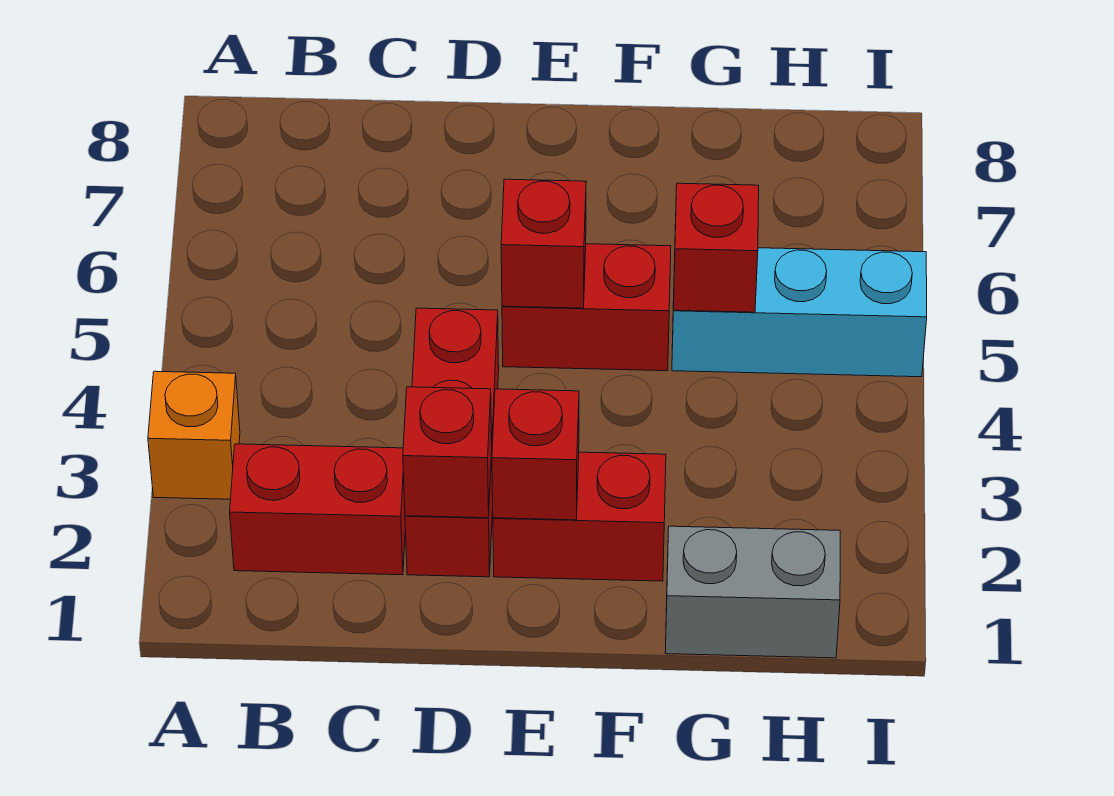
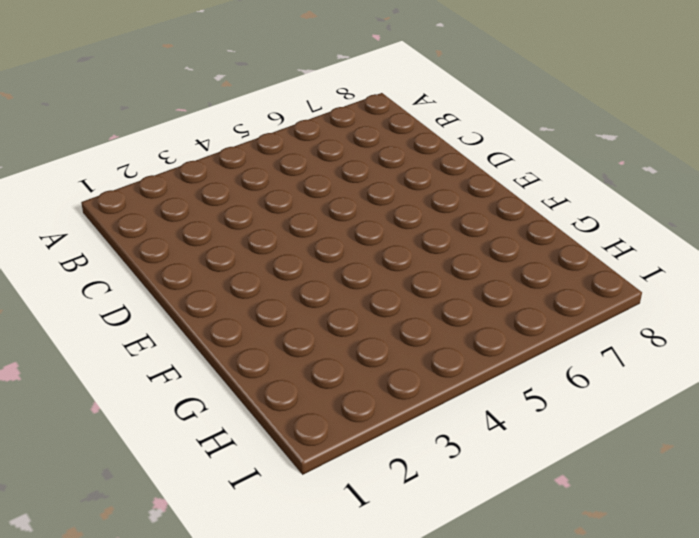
none -> orange 1x1 brick [148,371,240,499]
none -> red 1x2 brick [230,444,405,575]

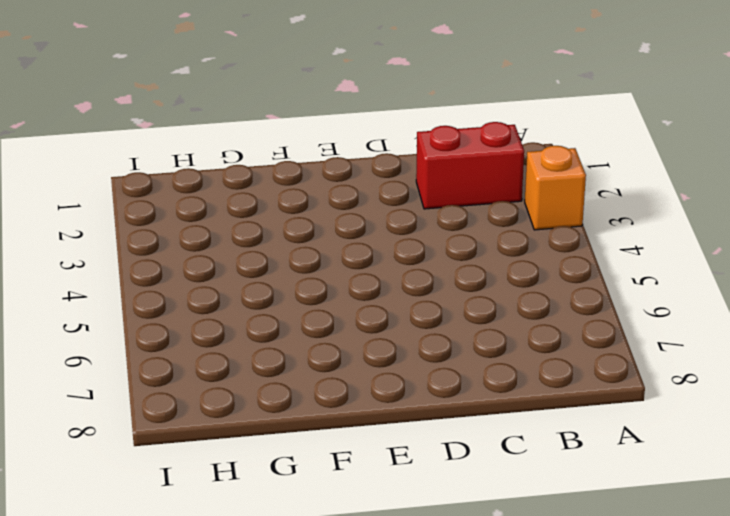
none -> red 1x3 brick [405,308,499,577]
none -> red 1x2 brick [493,452,666,581]

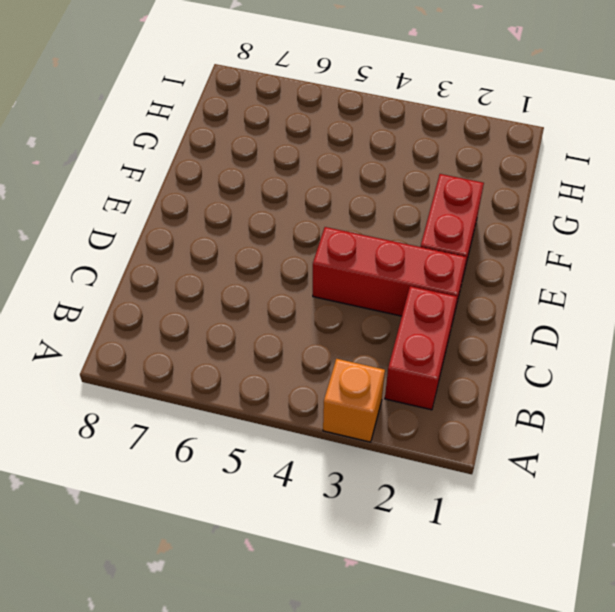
none -> red 1x2 brick [502,244,671,371]
none -> grey 1x2 brick [665,526,840,658]

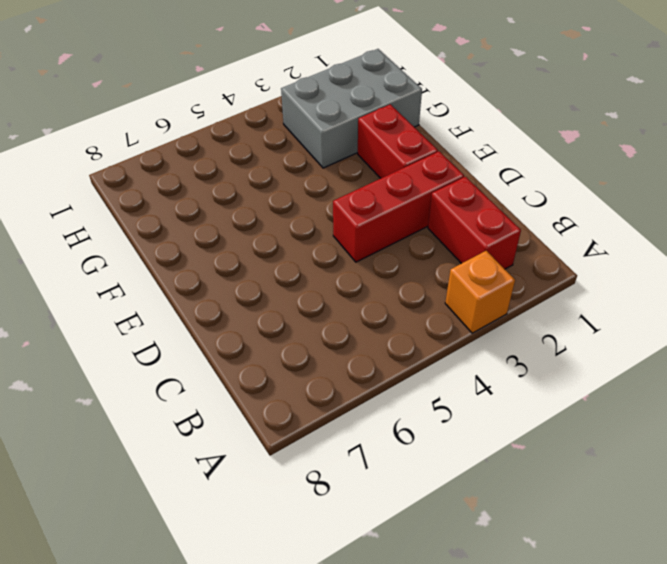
grey 2x3 brick [281,49,422,168] -> grey 1x2 brick [665,526,840,658]
none -> red 1x2 brick [502,244,671,371]
none -> cyan 1x3 brick [672,248,927,377]

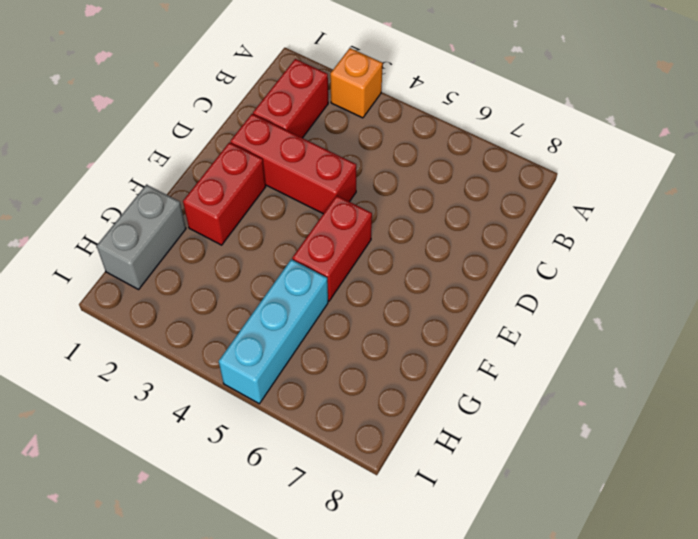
none -> red 1x1 brick [403,387,492,518]
none -> red 1x1 brick [492,389,579,520]

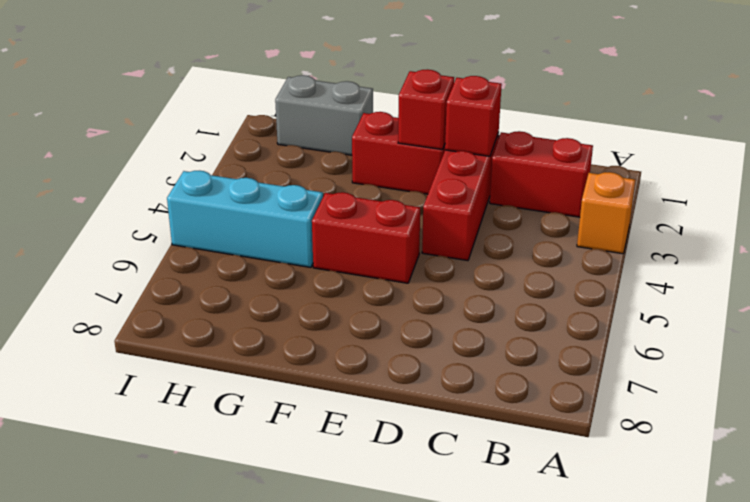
none -> red 1x1 brick [501,179,586,308]
none -> red 1x1 brick [673,183,759,312]

